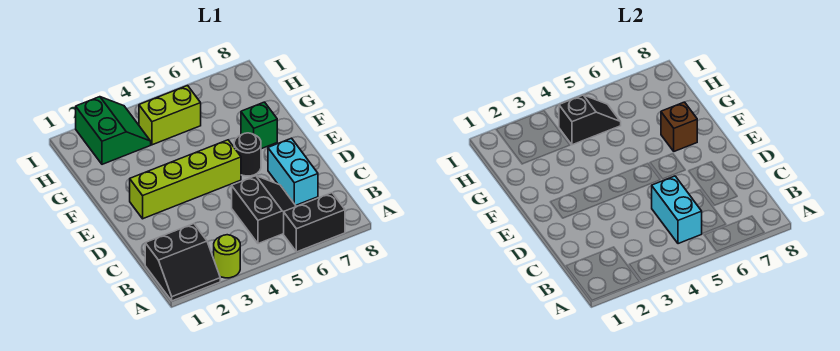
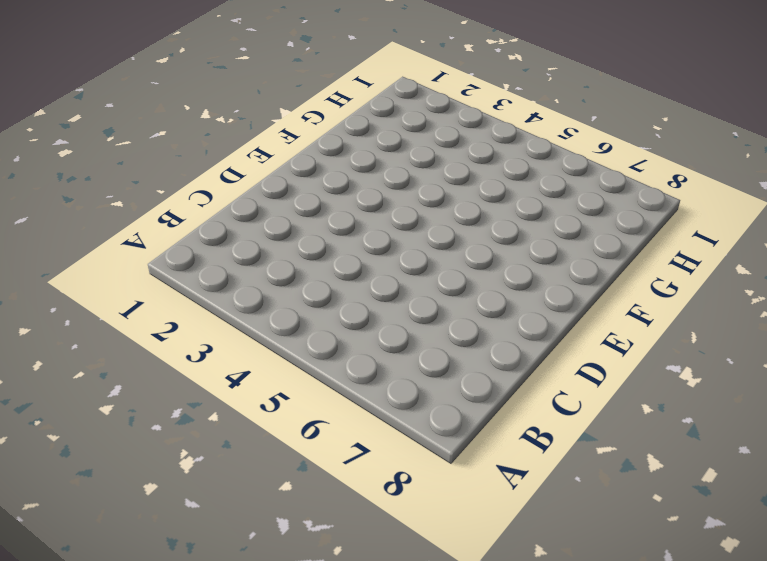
none -> black 2x2 slope [145,224,220,301]
none -> lime 1x1 round brick [214,235,240,278]
none -> black 1x2 brick [284,193,345,252]

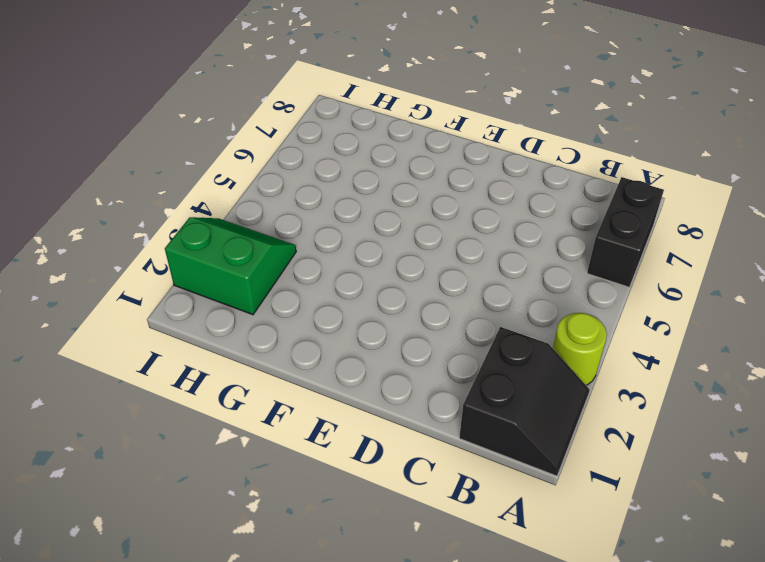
none -> black 2x2 slope [232,176,296,244]
none -> cyan 1x2 brick [268,138,318,205]
none -> lime 1x4 brick [130,140,241,219]

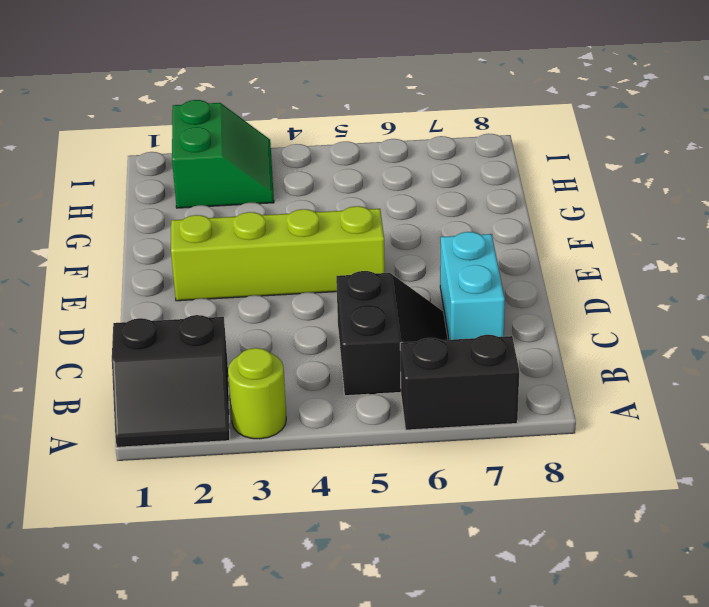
none -> black 1x1 round brick [234,133,261,176]
none -> green 1x1 brick [241,102,277,149]
none -> lime 1x2 brick [139,86,201,145]

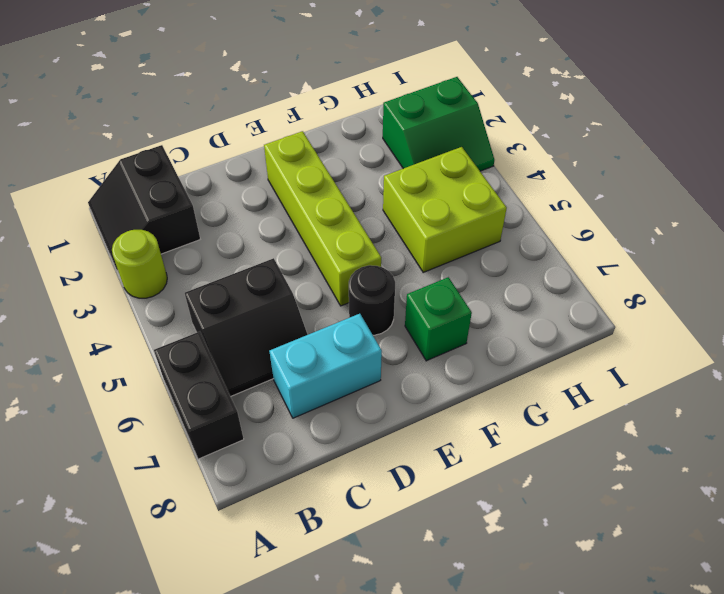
lime 2x2 brick [383,147,507,272] -> lime 1x2 brick [139,86,201,145]
none -> cyan 1x2 brick [652,176,702,244]
none -> brown 1x1 brick [661,102,697,151]
none -> black 1x2 slope [559,95,621,145]

